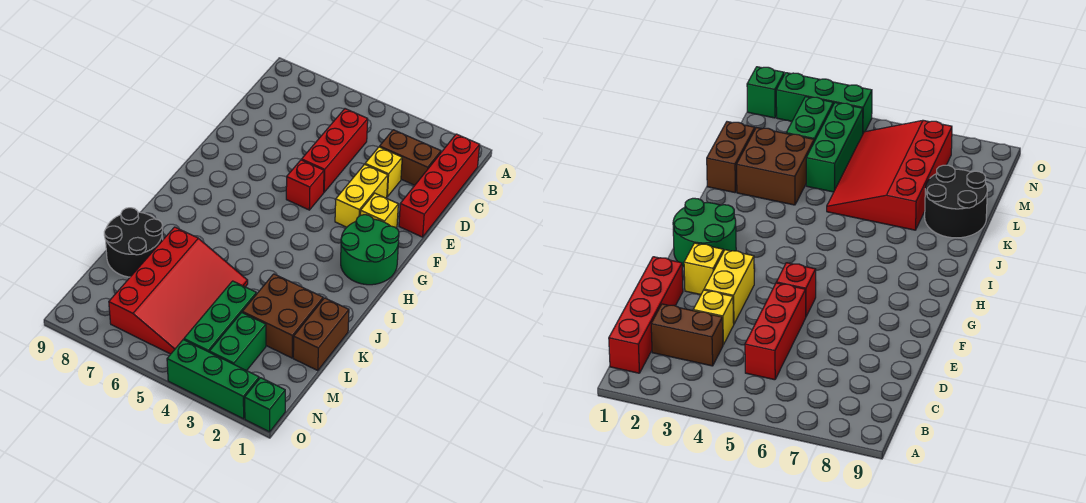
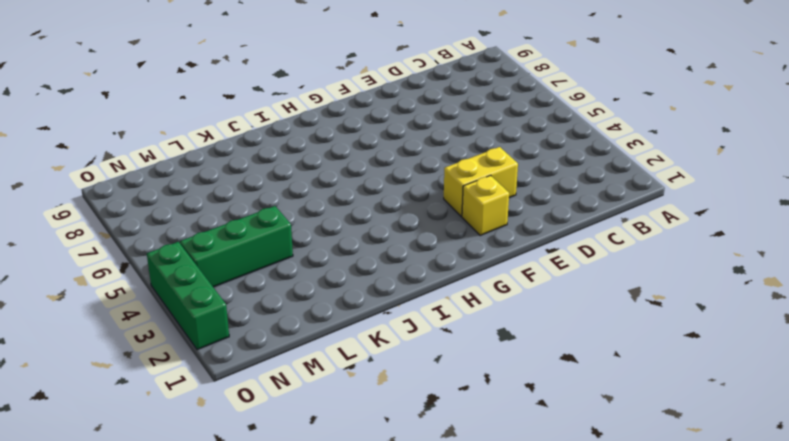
none -> red 1x4 brick [399,134,480,237]
none -> brown 1x2 brick [380,130,441,185]
none -> red 1x3 brick [302,109,368,192]

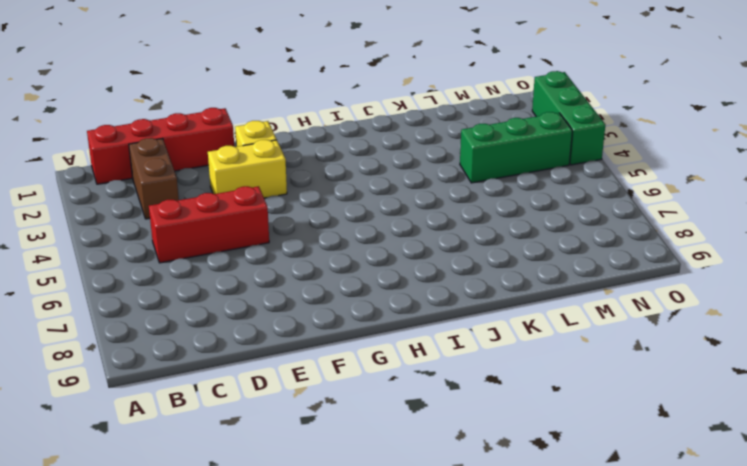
none -> yellow 1x1 brick [365,147,402,197]
none -> red 1x1 brick [286,160,324,210]
none -> green 2x2 round brick [341,215,399,285]

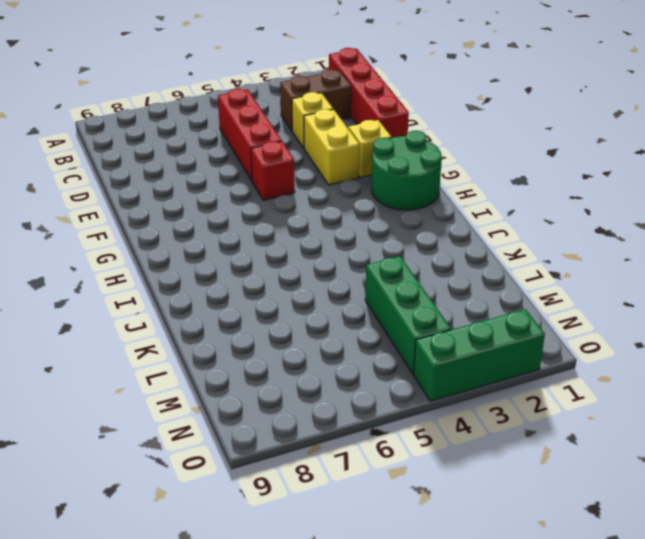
none -> brown 1x2 brick [293,298,349,371]
none -> brown 2x2 brick [242,274,323,358]
none -> red 3x4 slope [109,227,248,354]

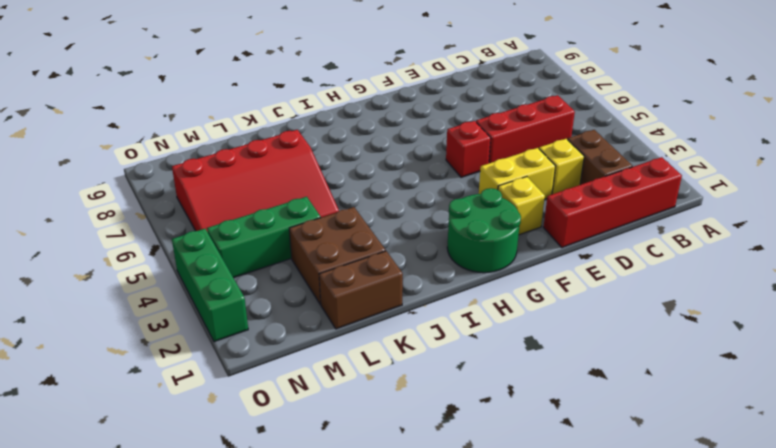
none -> black 2x2 round brick [104,208,163,277]
none -> green 1x2 brick [209,313,266,371]
none -> green 1x1 brick [245,378,285,432]

